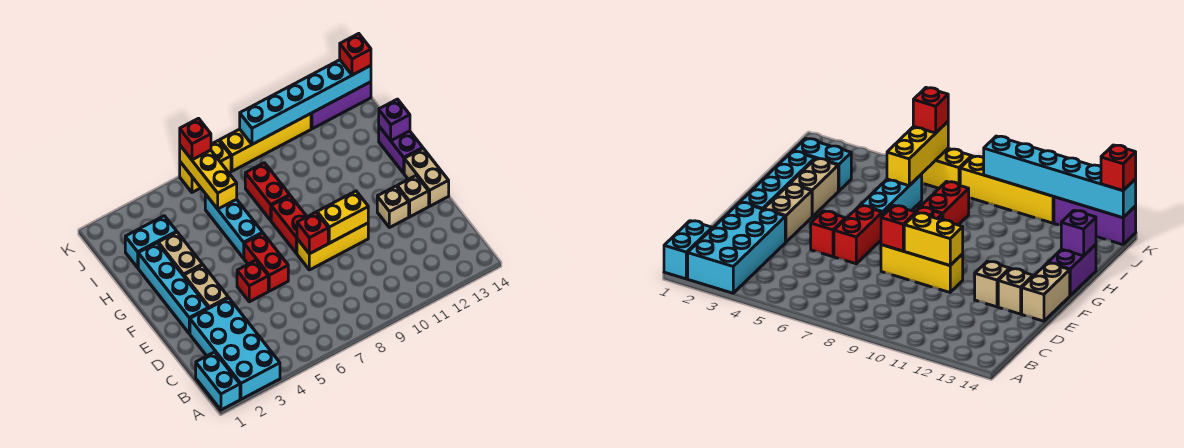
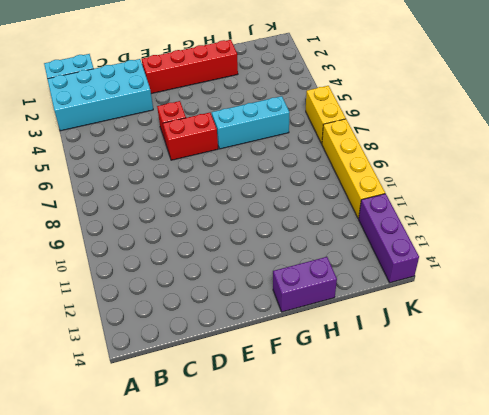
red 1x4 brick [142,40,238,94] -> cyan 1x4 brick [138,243,208,334]
none -> tan 1x2 brick [184,265,228,308]
none -> yellow 1x3 brick [297,223,368,270]
none -> tan 1x1 brick [377,186,409,228]

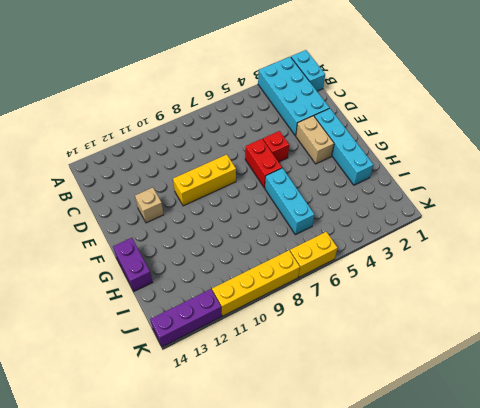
none -> tan 1x1 brick [397,176,429,217]
none -> tan 1x2 brick [404,148,449,206]
none -> red 1x2 brick [271,196,307,254]

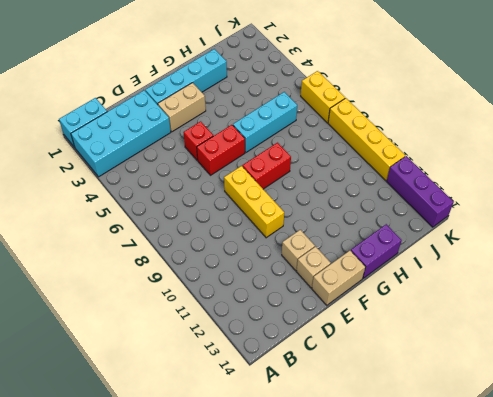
none -> tan 1x2 brick [158,232,203,276]
none -> red 1x2 brick [245,163,290,220]
none -> cyan 1x2 brick [125,216,177,268]

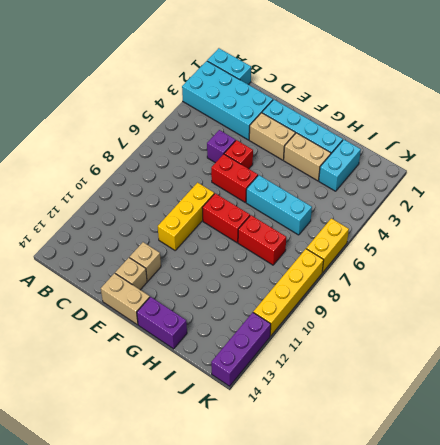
purple 1x1 brick [207,130,236,163] -> purple 1x1 brick moved to [379,99,410,141]
none -> red 1x1 brick [297,212,328,254]
none -> yellow 1x2 brick [317,191,368,243]
none -> yellow 1x3 brick [180,146,237,209]

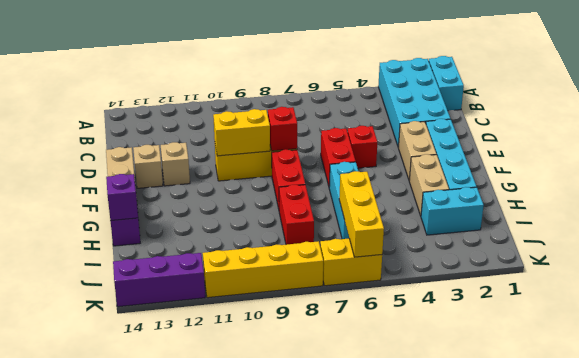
none -> cyan 1x6 brick [240,60,371,144]
none -> red 1x1 brick [180,118,211,160]
none -> red 1x1 brick [340,34,371,75]

